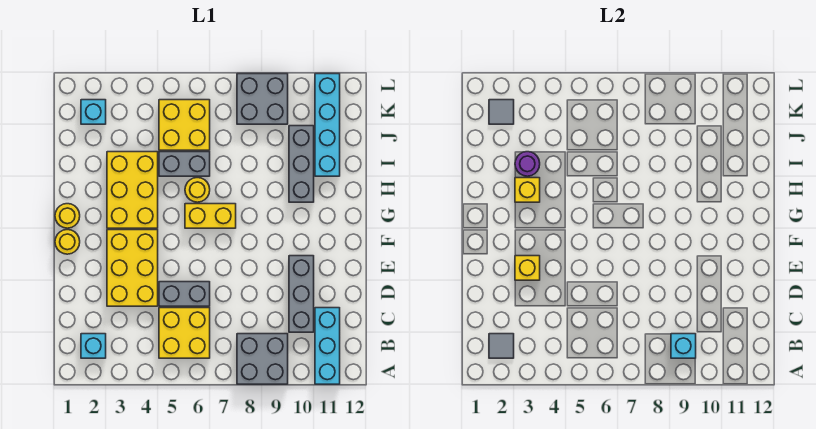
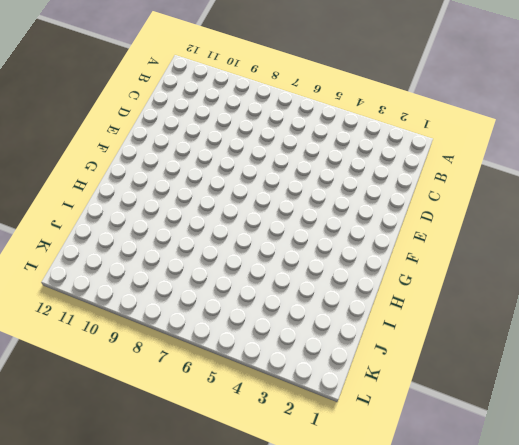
none -> grey 2x2 brick [237,334,288,384]
none -> cyan 1x3 brick [315,308,340,384]
none -> cyan 1x1 brick [81,334,106,358]

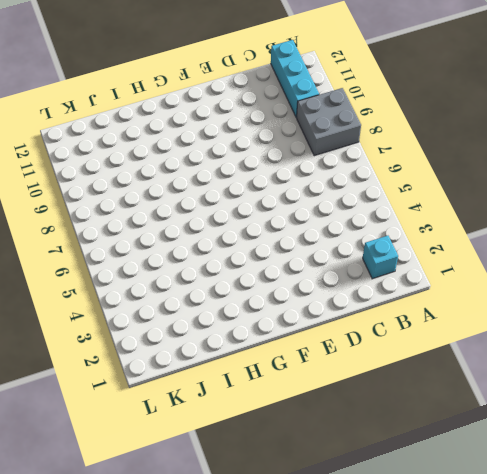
cyan 1x3 brick [271,40,319,118] -> cyan 1x3 brick turned to [315,308,340,384]
none -> yellow 2x2 brick [159,308,210,358]
none -> grey 1x3 brick [289,256,314,332]
none -> yellow 2x3 brick [107,230,158,306]

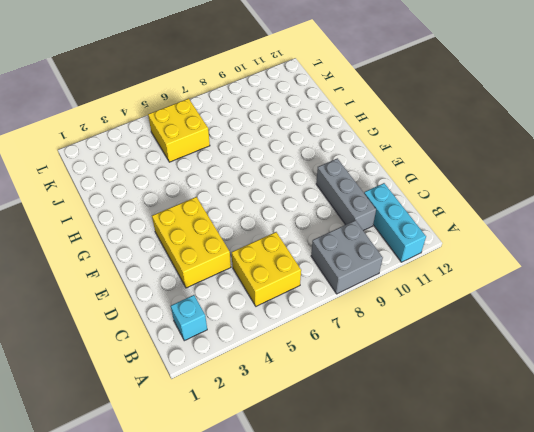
none -> grey 1x2 brick [159,282,210,306]
none -> yellow 1x1 round brick [55,230,80,254]
none -> yellow 1x1 round brick [55,204,80,228]

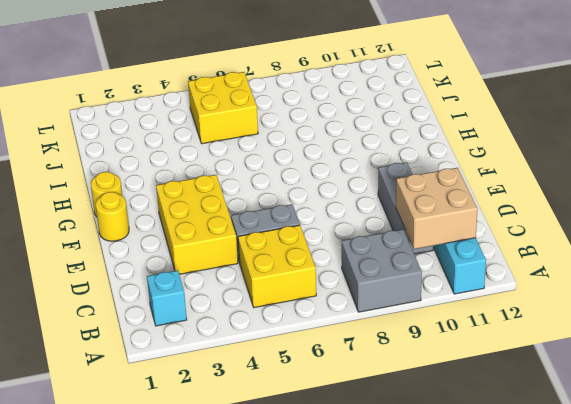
tan 2x2 brick [396,168,478,249] -> none
none -> yellow 2x3 brick [107,152,158,228]
none -> yellow 1x2 brick [185,204,236,228]
none -> yellow 1x1 round brick [185,178,210,202]

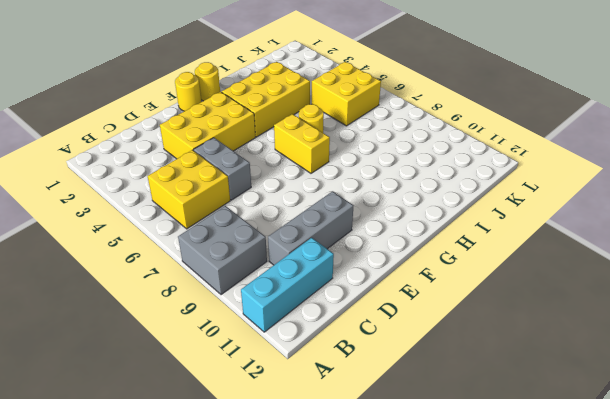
none -> cyan 1x1 brick [81,334,106,358]
none -> grey 1x3 brick [289,126,314,202]
none -> grey 1x2 brick [159,152,210,176]

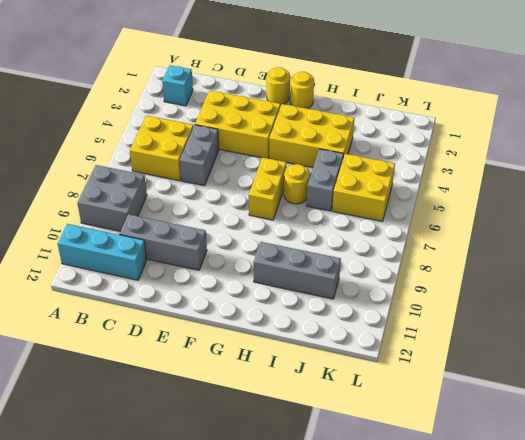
none -> cyan 1x4 brick [315,74,340,176]
none -> cyan 1x1 brick [81,100,106,124]
none -> grey 2x2 brick [237,74,288,124]

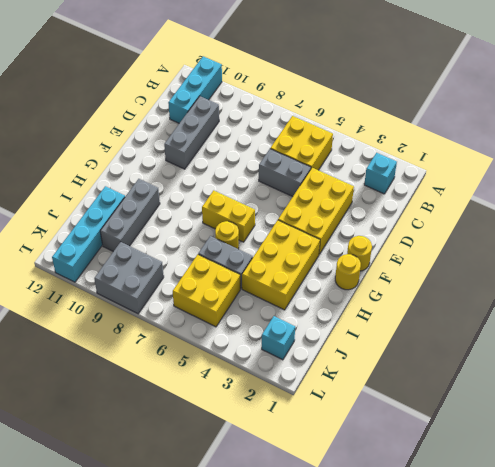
none -> grey 2x2 brick [237,334,288,384]
none -> grey 1x1 tile [489,334,514,358]
none -> cyan 1x1 brick [671,334,696,358]

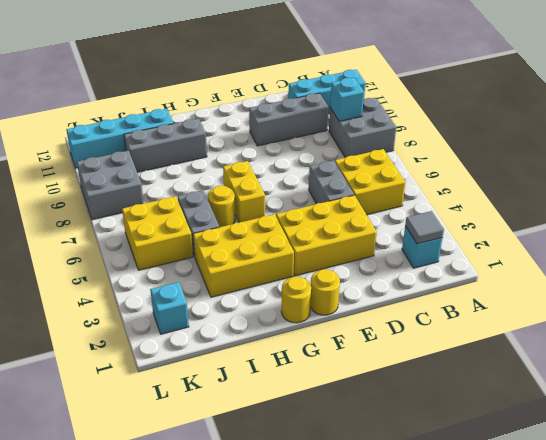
none -> yellow 1x1 brick [515,256,540,280]
none -> yellow 1x1 brick [515,178,540,202]
none -> purple 1x1 round brick [515,152,540,176]

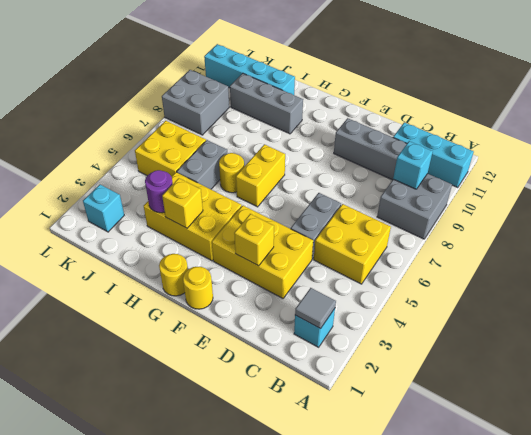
none -> grey 1x1 tile [489,100,514,124]

